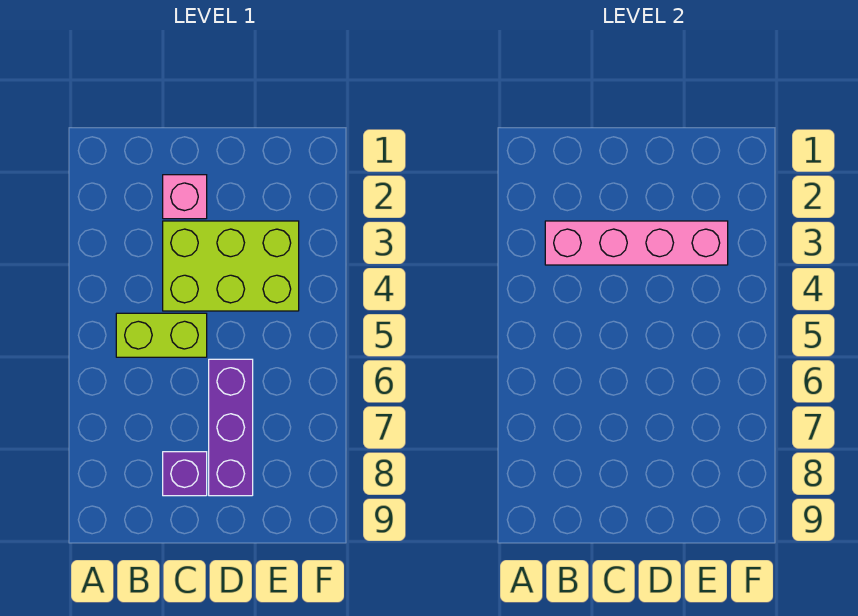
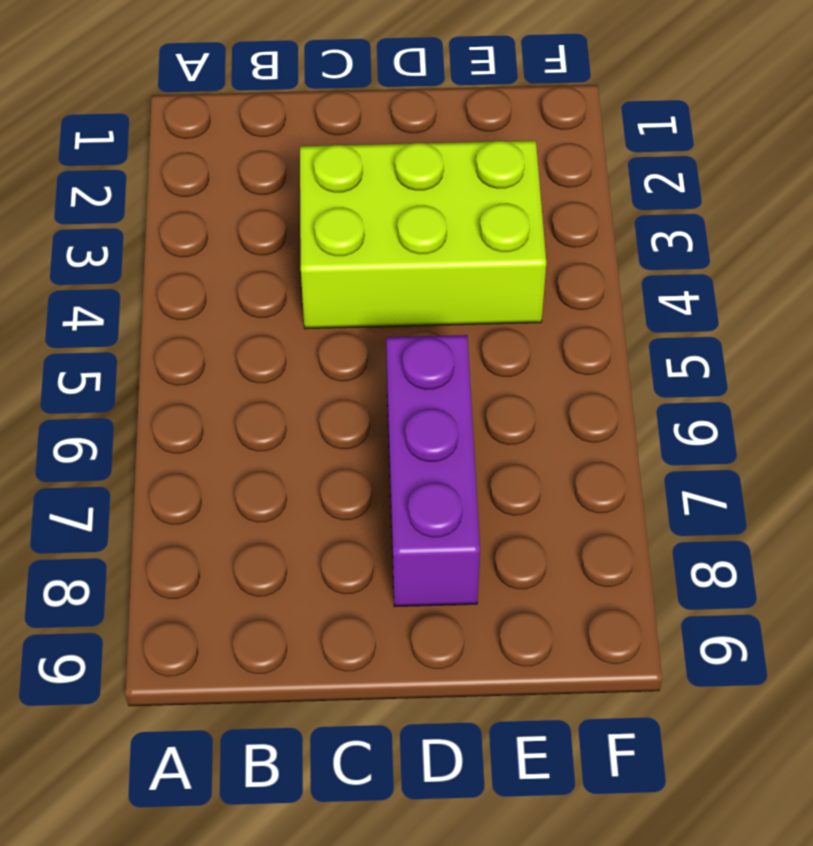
none -> lime 1x2 brick [116,313,207,357]
none -> pink 1x1 brick [163,175,207,219]

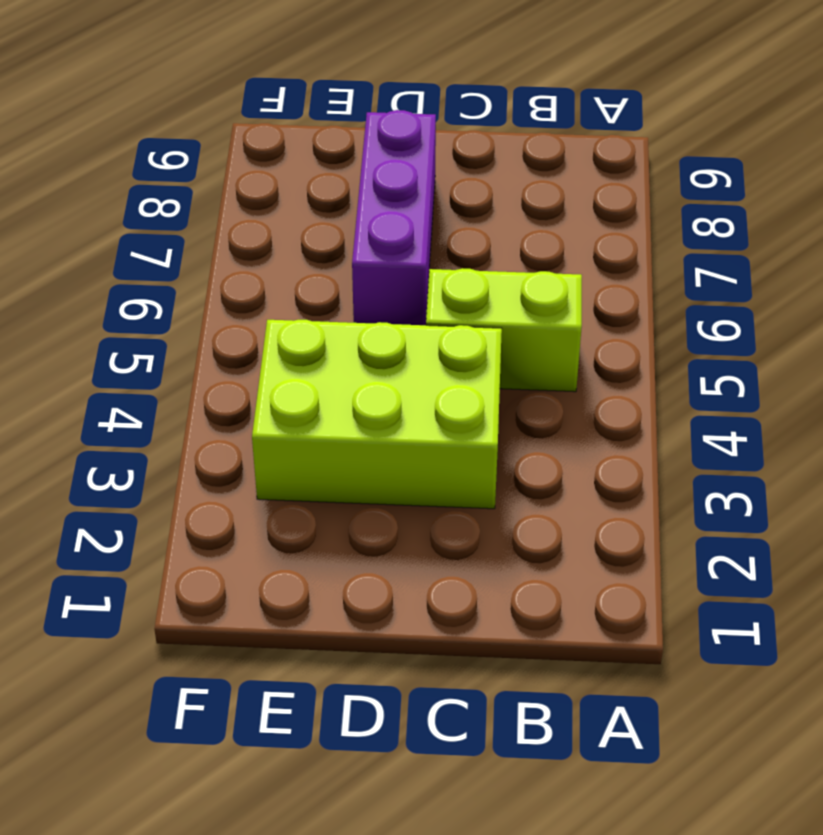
none -> pink 1x1 brick [163,175,207,219]
none -> purple 1x1 brick [163,452,207,496]

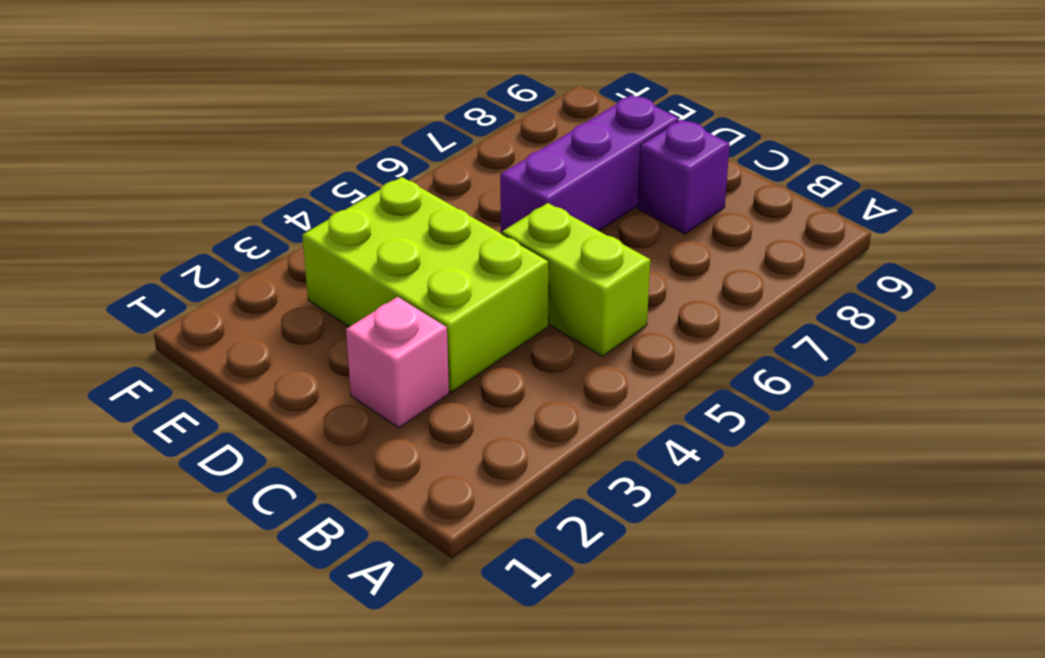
none -> pink 1x4 brick [545,221,728,265]

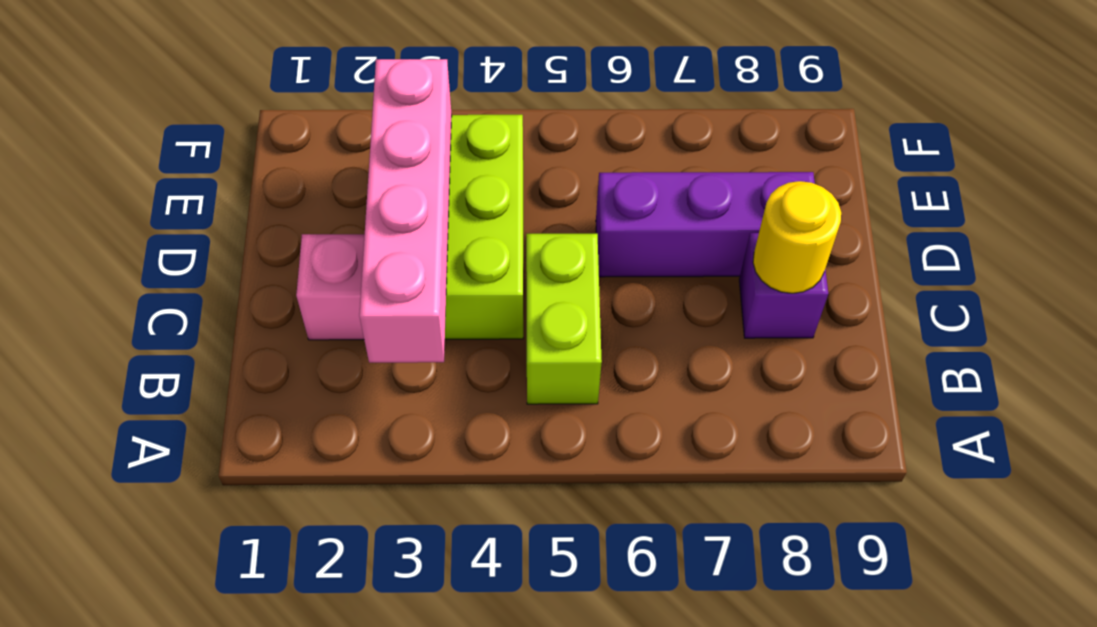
yellow 1x1 round brick [753,181,841,293] -> none

